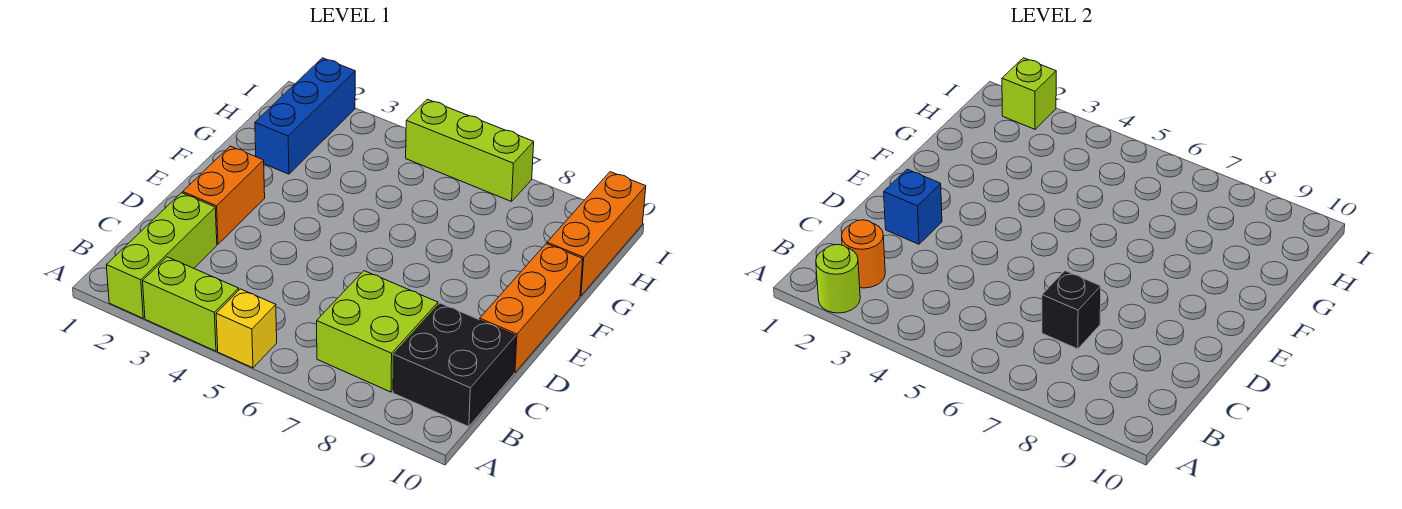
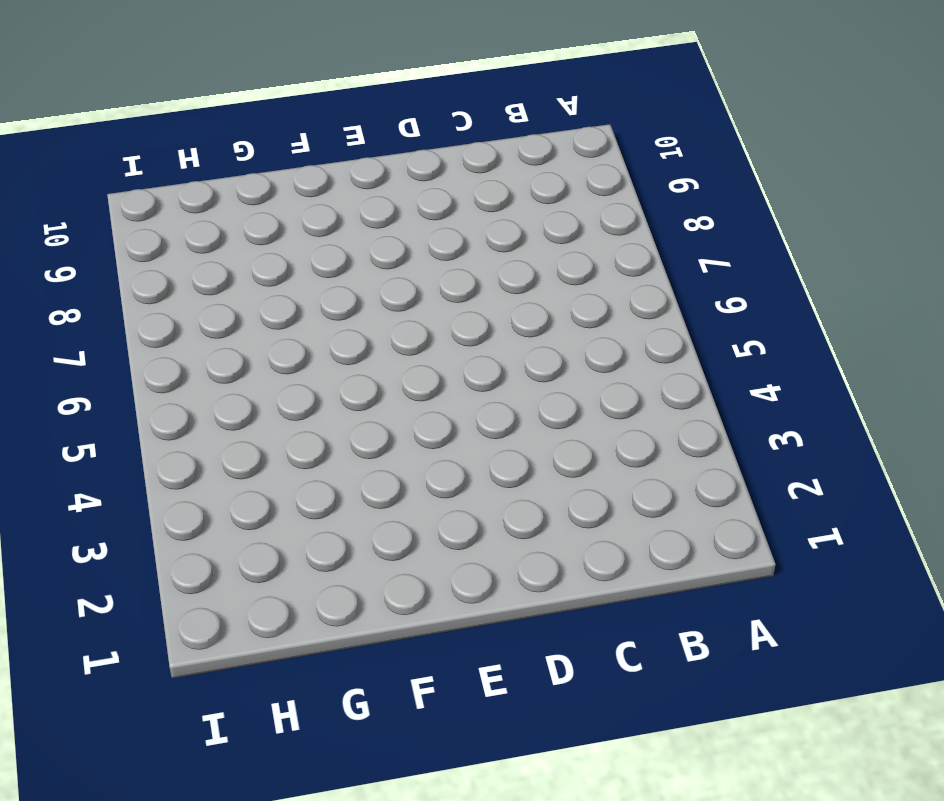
none -> lime 1x3 brick [106,193,217,318]
none -> lime 1x2 brick [143,257,239,351]
none -> yellow 1x1 brick [216,289,277,368]

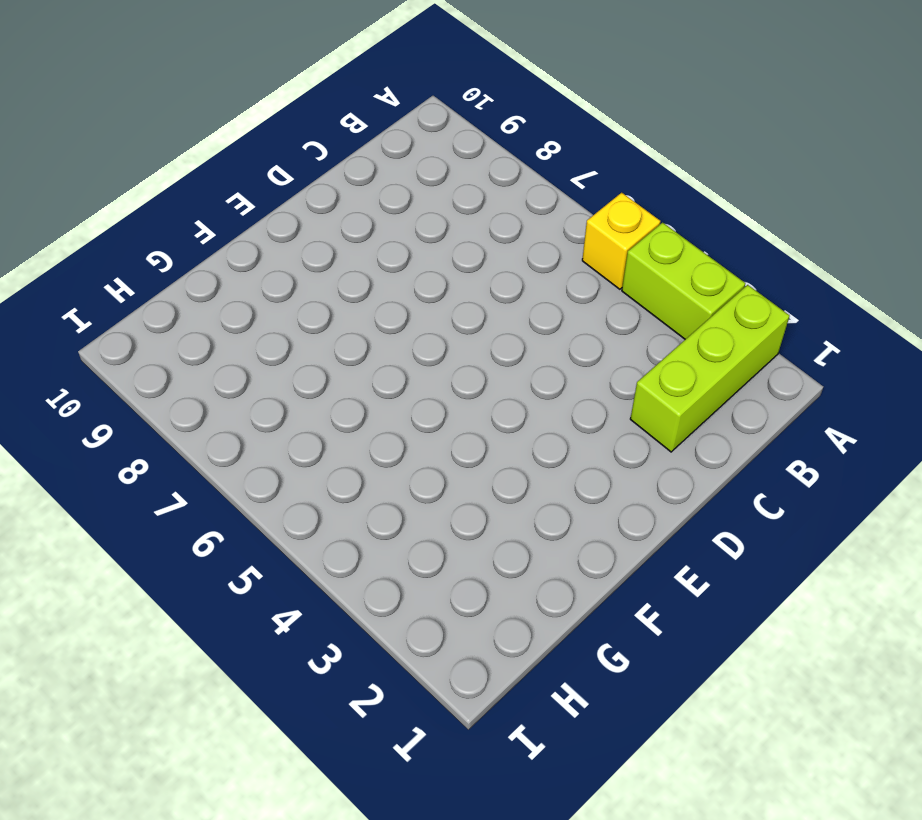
none -> lime 2x2 brick [317,271,438,392]
none -> black 2x2 brick [393,303,516,427]
none -> orange 1x2 brick [183,146,265,244]

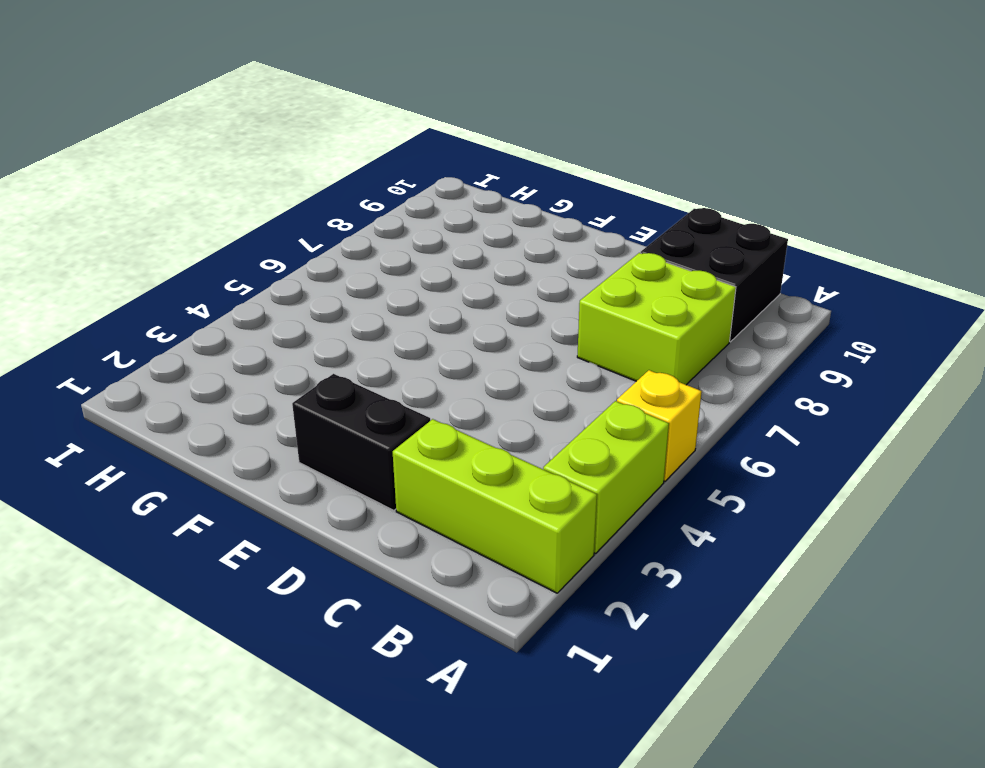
black 1x2 brick [292,374,430,510] -> orange 1x2 brick [183,146,265,244]
none -> orange 1x3 brick [480,244,583,373]
none -> blue 1x3 brick [255,58,355,174]
none -> orange 1x3 brick [547,172,646,296]

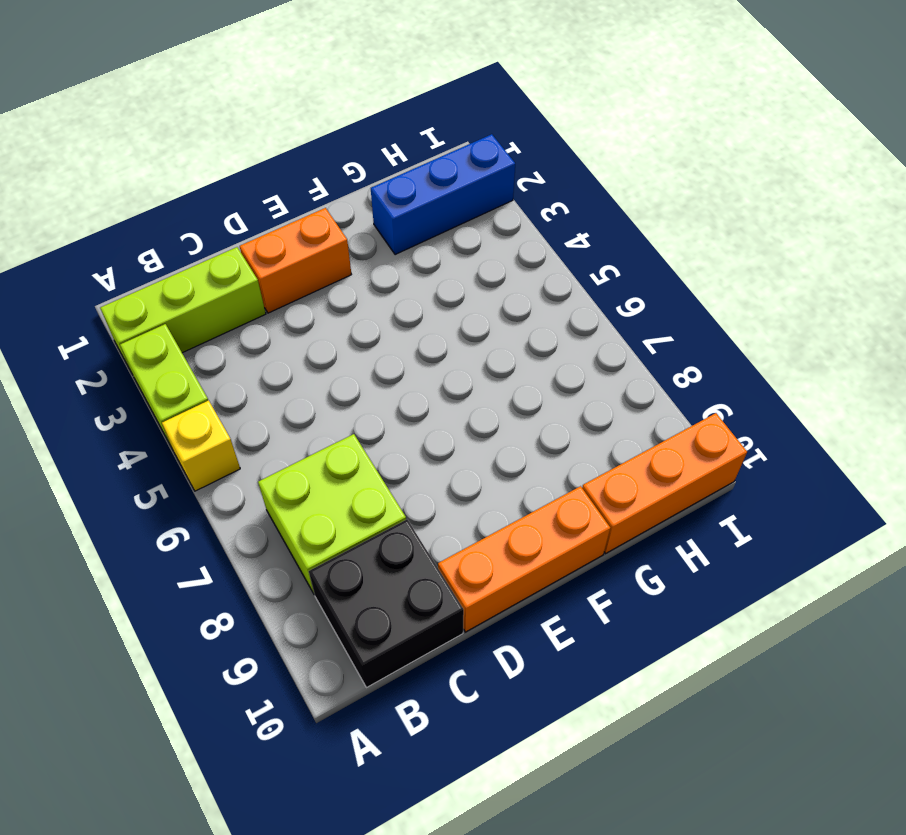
none -> lime 1x3 brick [406,99,534,202]
none -> lime 1x1 round brick [816,244,860,313]
none -> orange 1x1 round brick [842,220,885,288]

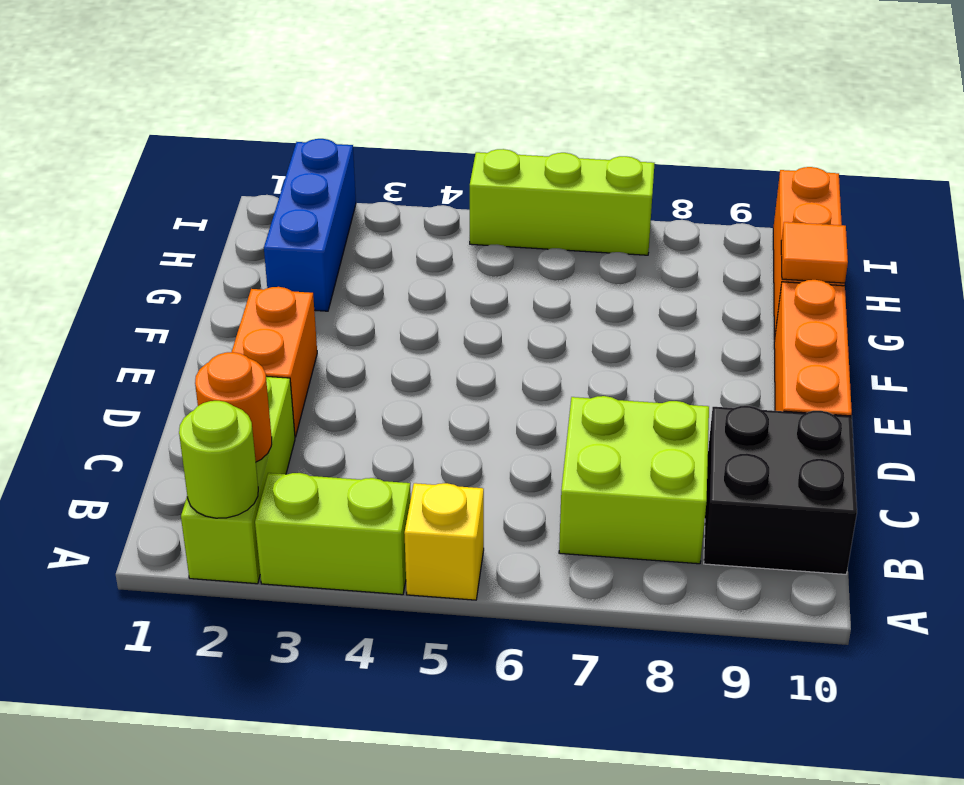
orange 1x1 tile [781,222,848,283] -> none
none -> black 1x1 brick [1042,271,1101,349]
none -> blue 1x1 brick [884,169,942,244]
none -> lime 1x1 brick [1002,58,1056,129]

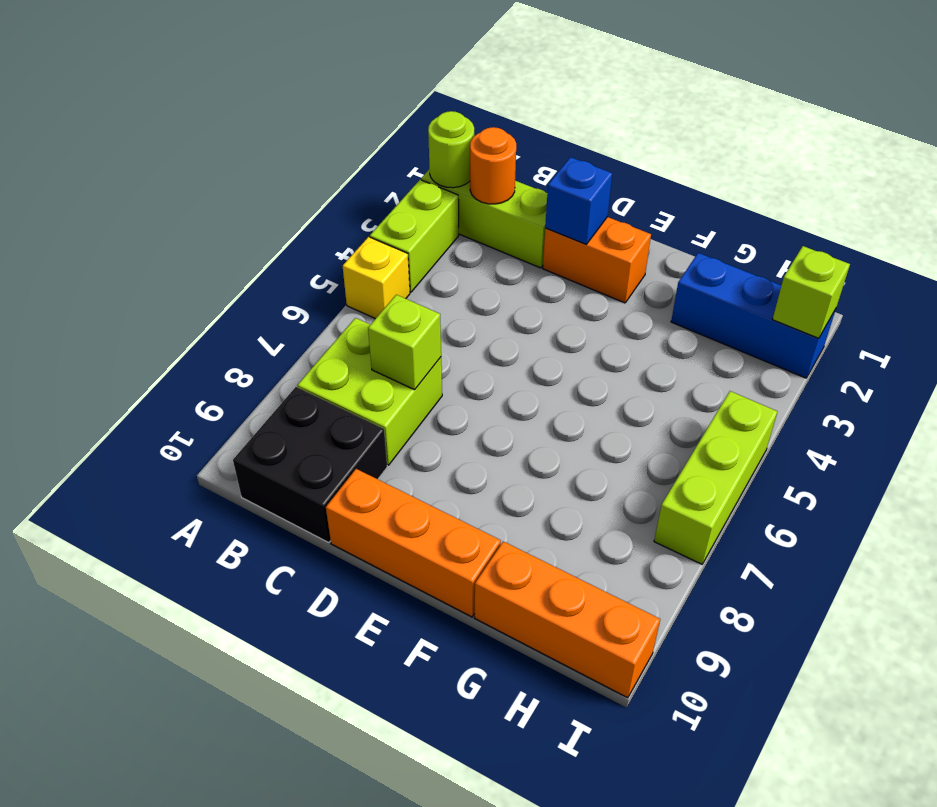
lime 1x1 brick [368,295,441,390] -> black 1x1 brick [1042,271,1101,349]

